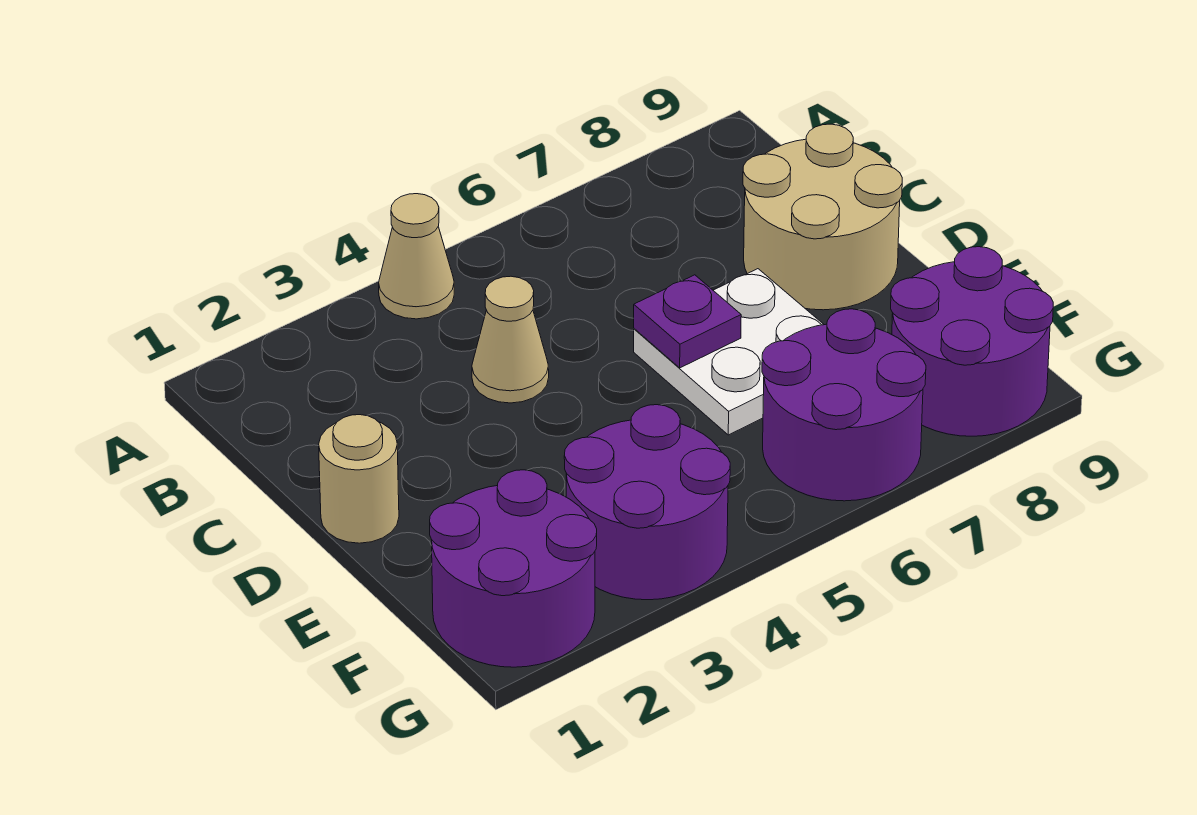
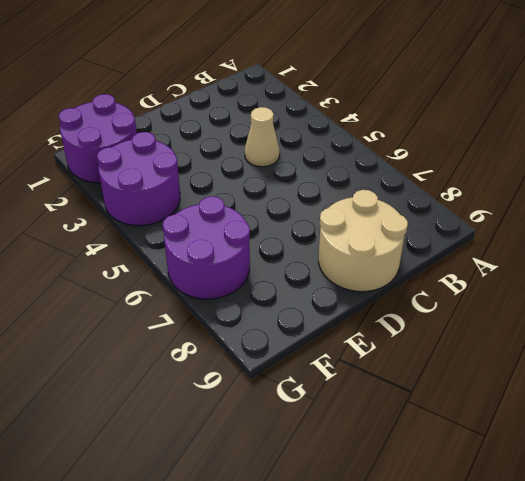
none -> tan 1x1 cone [379,194,454,319]
none -> tan 1x1 round brick [319,415,399,543]

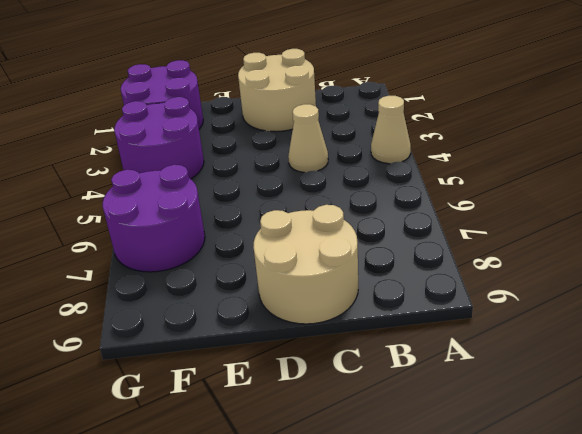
tan 2x2 round brick [238,49,316,132] -> tan 1x1 round brick [319,415,399,543]
none -> white 2x2 plate [634,269,824,435]
none -> purple 2x2 round brick [891,247,1053,436]

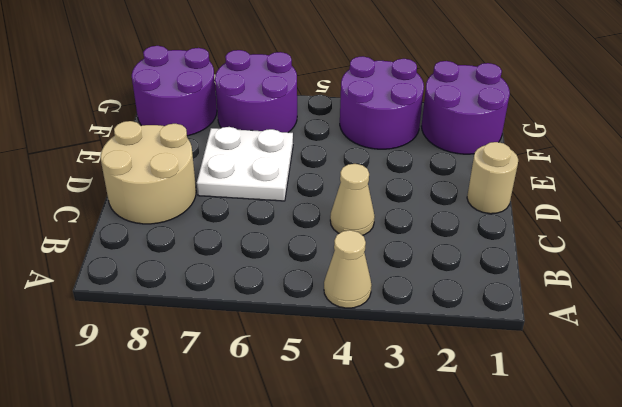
none -> purple 1x1 plate [634,275,741,368]

